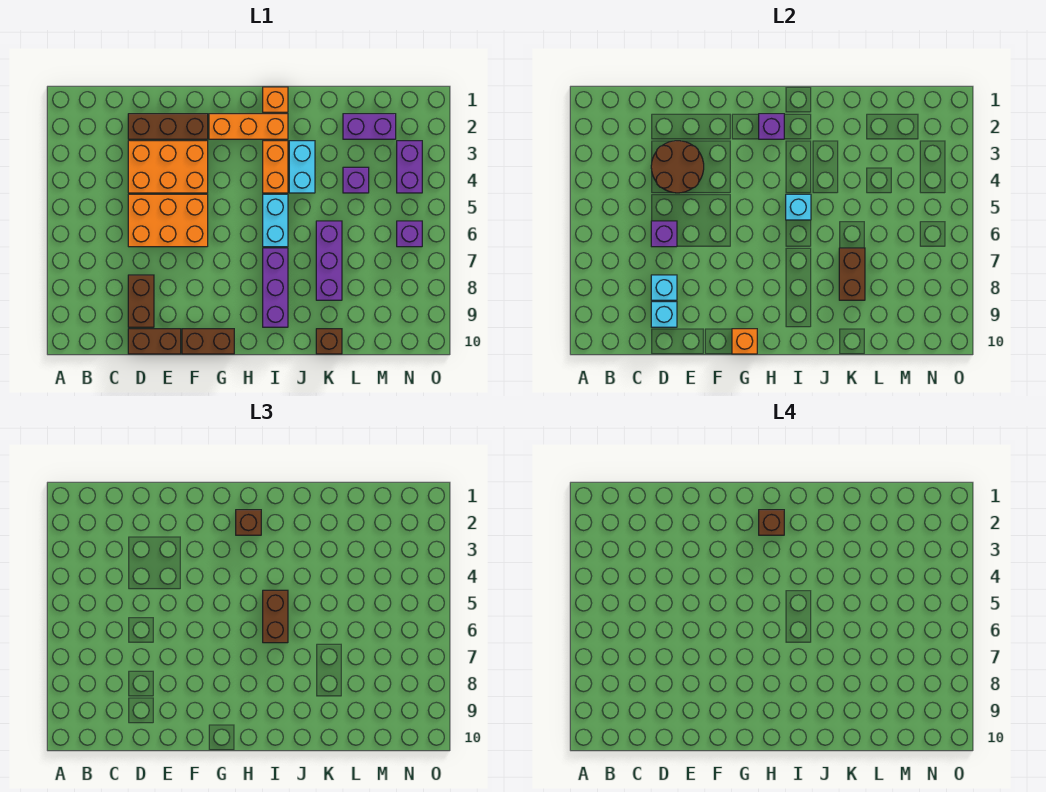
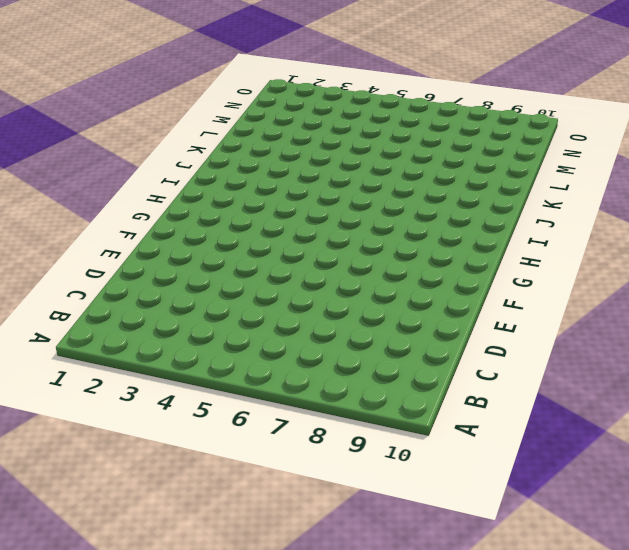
none -> brown 1x3 brick [128,114,208,139]
none -> orange 2x3 brick [128,141,208,193]
none -> orange 2x3 brick [128,194,208,247]

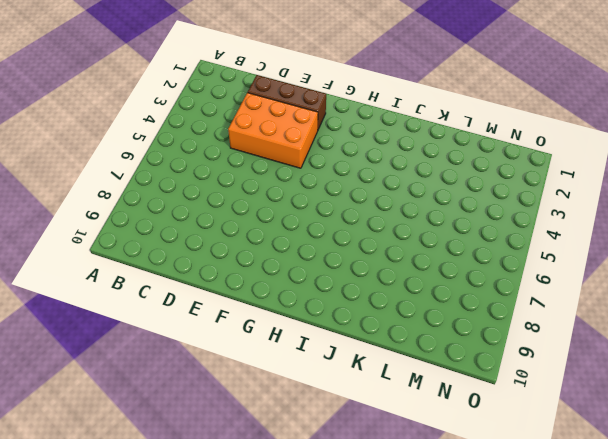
none -> orange 2x3 brick [128,194,208,247]
none -> brown 1x2 brick [128,275,154,327]
none -> brown 1x2 brick [128,329,181,354]

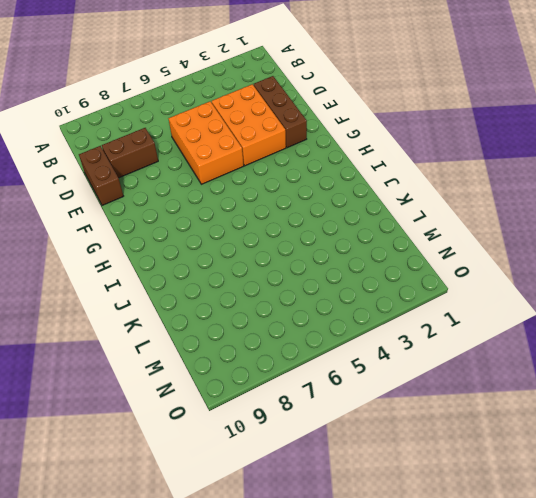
none -> brown 1x2 brick [182,329,234,354]
none -> orange 1x3 brick [209,114,288,139]
none -> orange 1x1 brick [263,87,288,112]

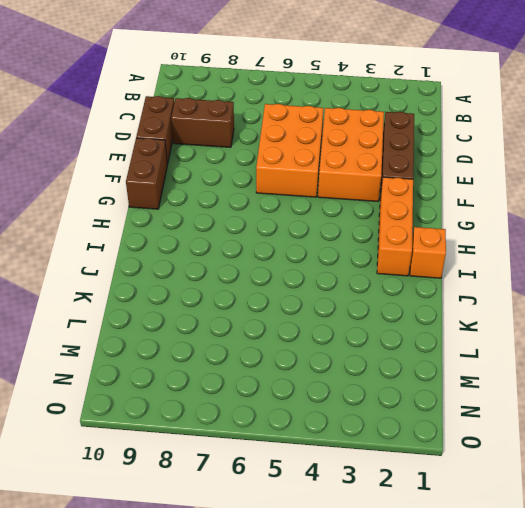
none -> orange 1x2 brick [263,141,288,193]
none -> cyan 1x2 brick [263,194,288,247]
none -> purple 1x3 brick [263,248,288,327]

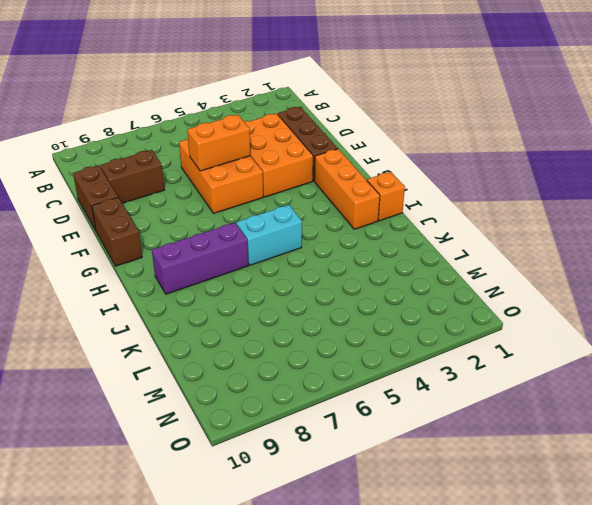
orange 1x2 brick [187,115,250,171] -> orange 1x2 brick moved to [263,141,288,193]
none -> cyan 1x2 brick [289,141,315,193]
none -> purple 1x3 brick [316,221,342,300]
none -> brown 1x1 brick [316,329,342,354]

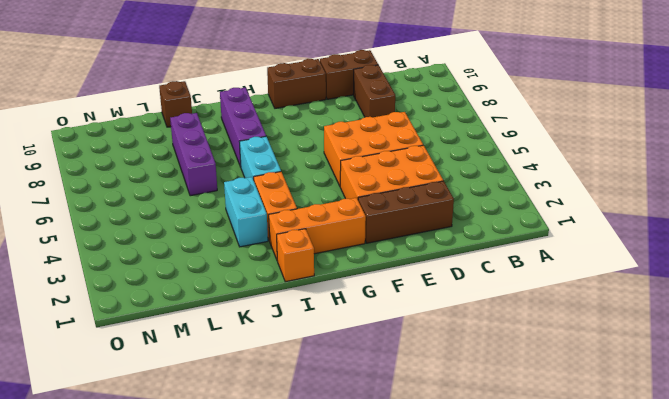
none -> purple 1x2 brick [343,114,396,139]
none -> purple 1x1 brick [343,167,369,193]
none -> purple 1x2 brick [397,141,422,193]

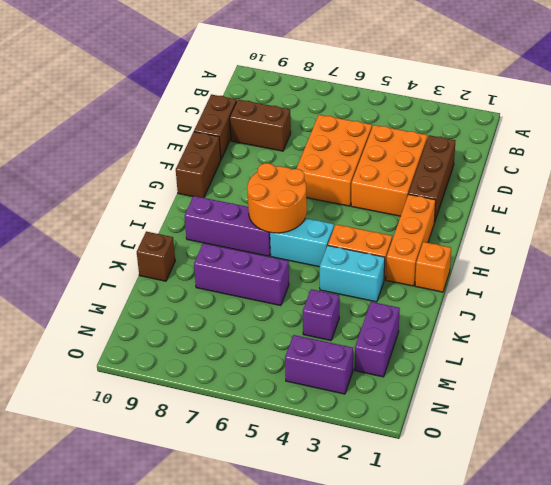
orange 2x2 round brick [247,163,307,233] -> none
none -> purple 1x1 brick [397,221,422,247]
none -> brown 2x2 round brick [651,141,704,193]
none -> purple 1x1 brick [651,221,677,247]

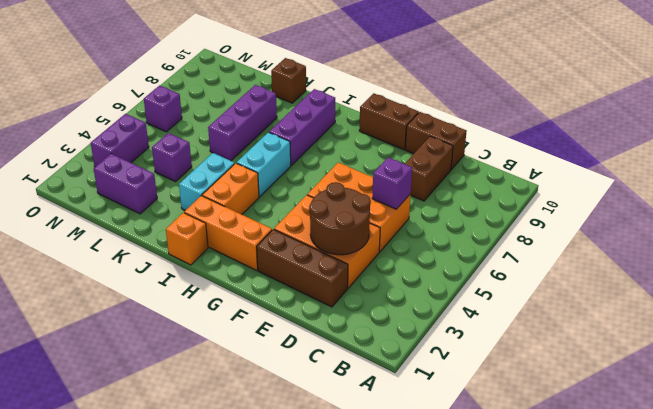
none -> cyan 1x1 brick [651,275,677,300]
none -> cyan 1x1 brick [651,302,677,327]
none -> orange 1x1 brick [732,329,757,354]

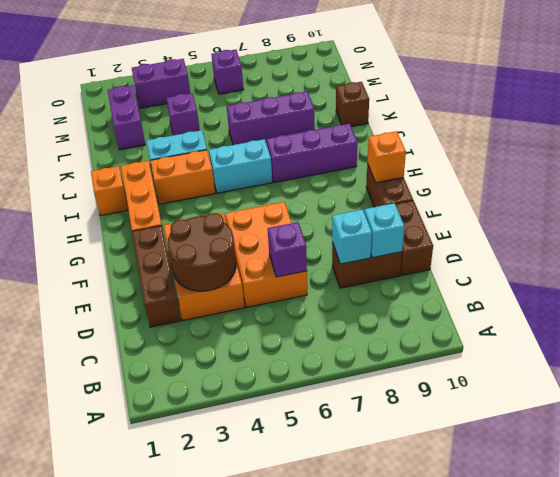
none -> purple 1x1 brick [759,114,784,139]
none -> cyan 1x1 brick [786,194,811,220]
none -> brown 1x2 brick [839,248,865,300]

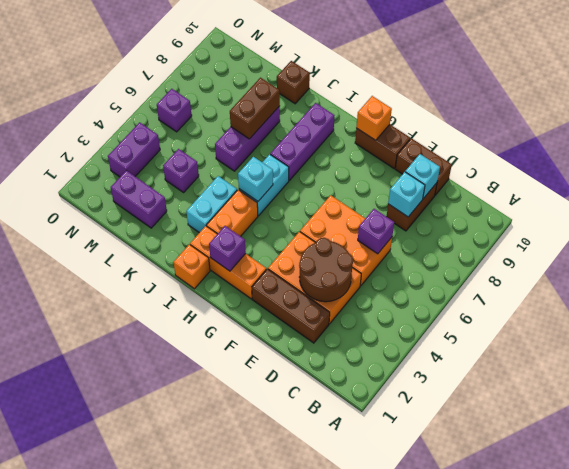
none -> brown 1x1 brick [236,510,261,535]
none -> brown 1x2 brick [263,590,288,643]
none -> brown 1x1 brick [759,510,784,535]

